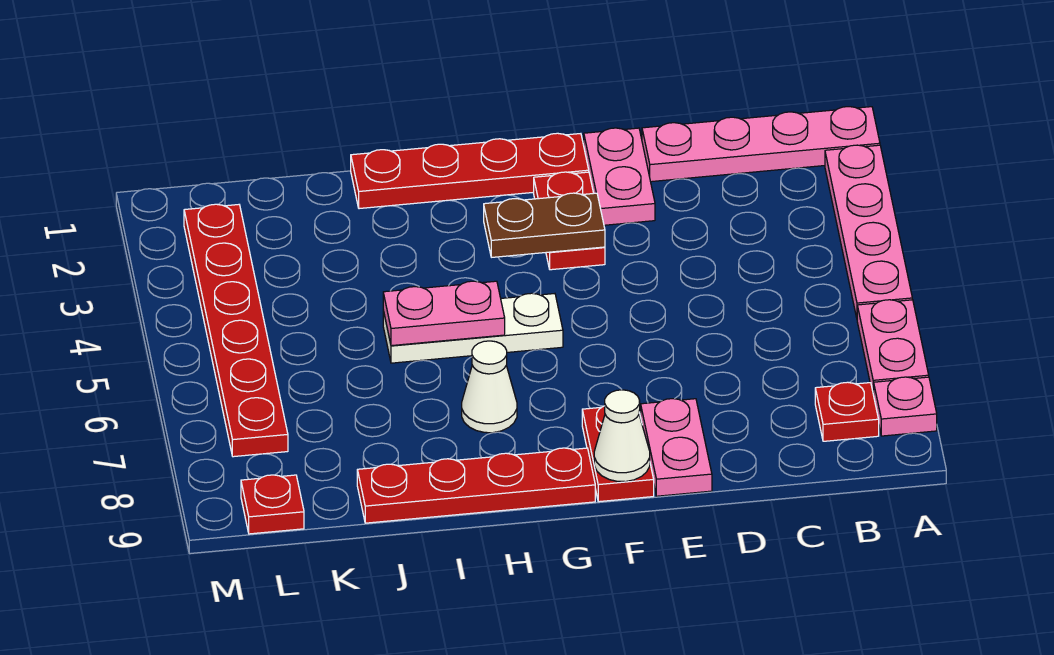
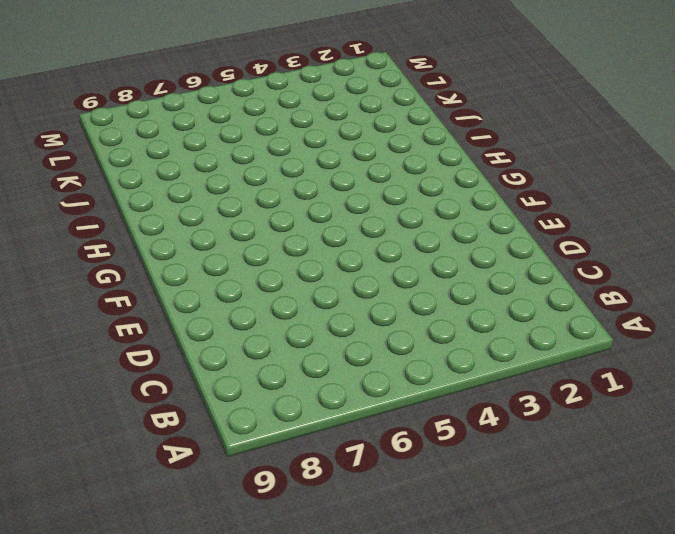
none -> pink 1x4 plate [642,107,880,182]
none -> pink 1x4 plate [825,145,912,318]
none -> pink 1x2 plate [857,300,929,395]

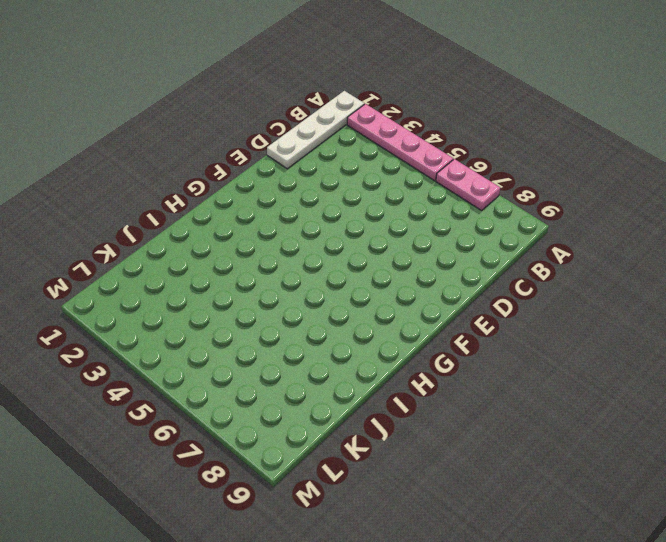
white 1x4 plate [267,91,364,169] -> pink 1x4 plate [642,107,880,182]
none -> pink 1x1 plate [874,377,937,436]
none -> red 1x1 plate [815,382,879,441]
none -> pink 1x2 plate [584,128,655,225]

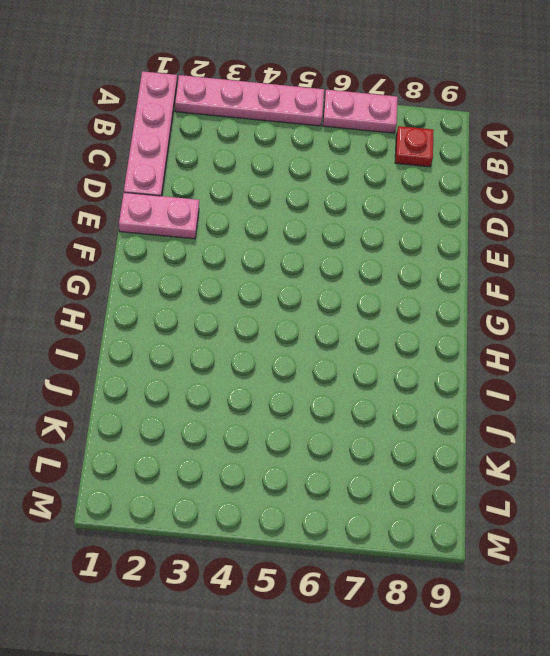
none -> pink 1x1 plate [874,377,937,436]
none -> pink 1x2 plate [641,399,712,496]
none -> red 1x4 plate [351,133,589,209]

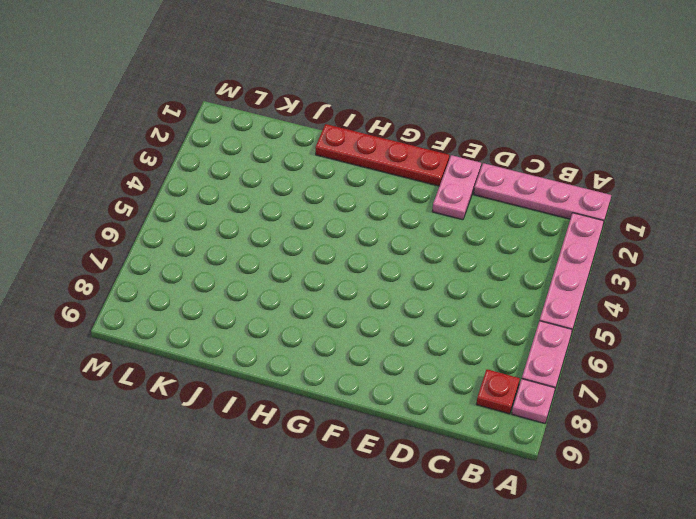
none -> pink 1x2 plate [641,399,712,496]
none -> red 1x2 plate [534,172,605,270]
none -> red 1x2 plate [582,406,654,502]

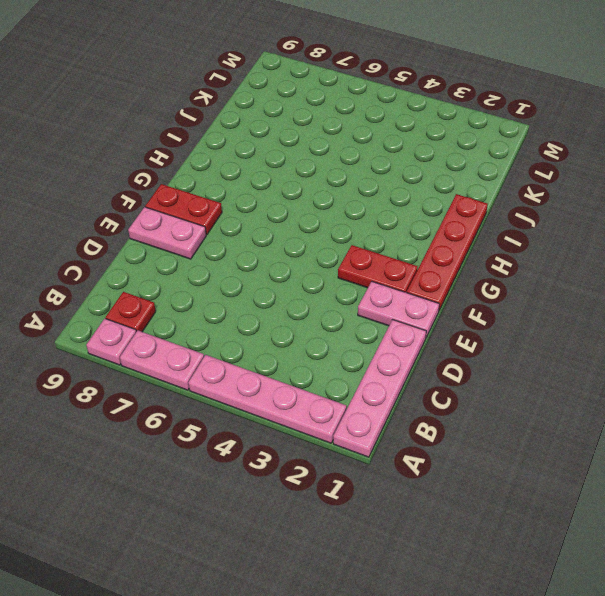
none -> white 1x3 plate [383,293,563,363]
none -> red 1x4 plate [357,448,595,523]
none -> white 1x1 cone [462,341,517,433]

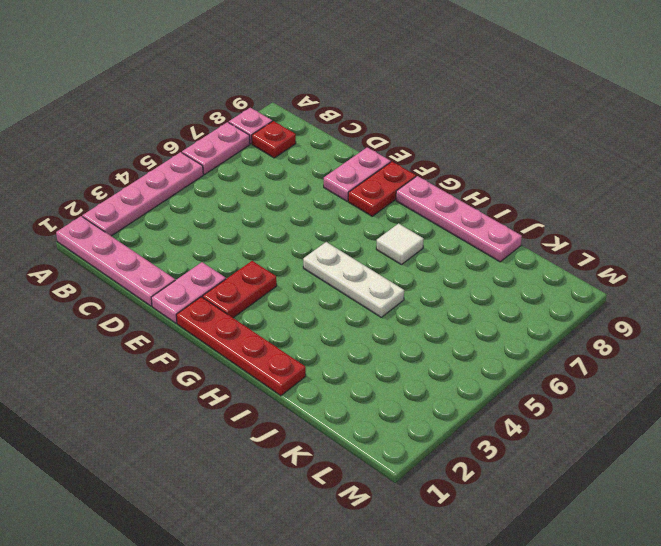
pink 1x4 plate [396,176,522,262] -> red 1x4 plate [357,448,595,523]
white 1x1 tile [376,223,424,265] -> white 1x1 cone [462,341,517,433]
none -> red 1x6 plate [184,204,288,457]
none -> red 1x1 plate [241,475,304,534]
none -> brown 1x2 plate [484,193,605,257]

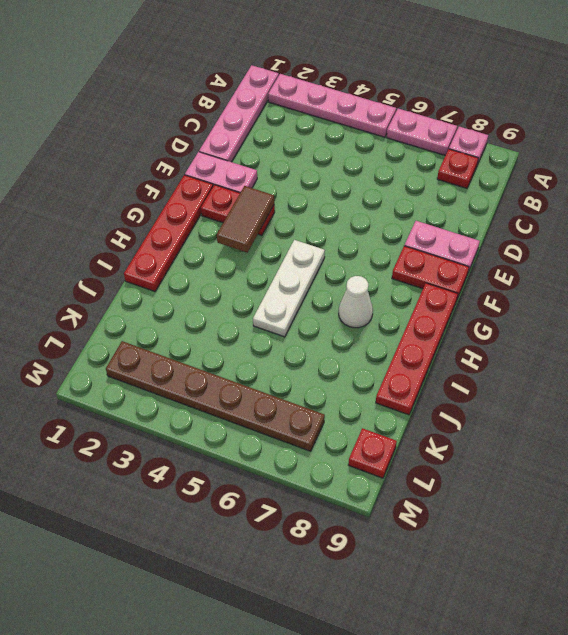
brown 1x2 tile [217,186,274,253] -> brown 1x2 plate [484,193,605,257]
brown 1x6 plate [106,341,325,451] -> red 1x6 plate [184,204,288,457]
none -> white 1x1 cone [594,390,650,482]
none -> pink 1x2 plate [383,281,505,346]

